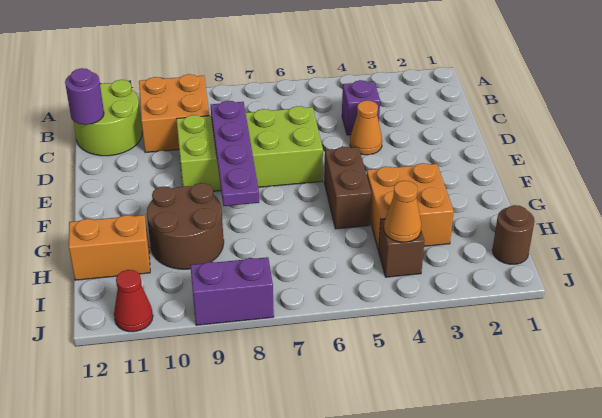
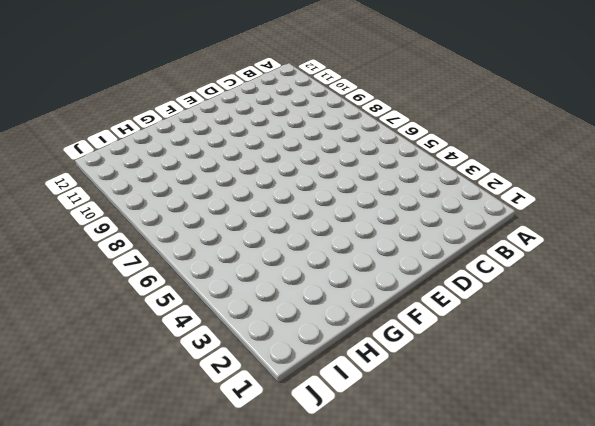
none -> orange 2x2 brick [139,74,209,153]
none -> lime 2x2 round brick [73,80,142,156]
none -> purple 1x1 brick [342,80,380,135]

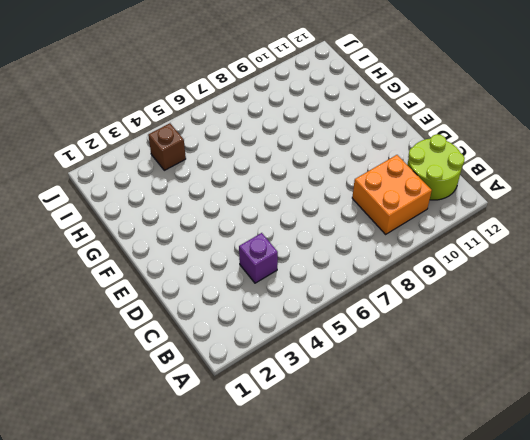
none -> orange 1x1 cone [350,100,382,155]
none -> lime 2x4 brick [176,106,323,191]
none -> brown 1x2 brick [324,147,371,229]

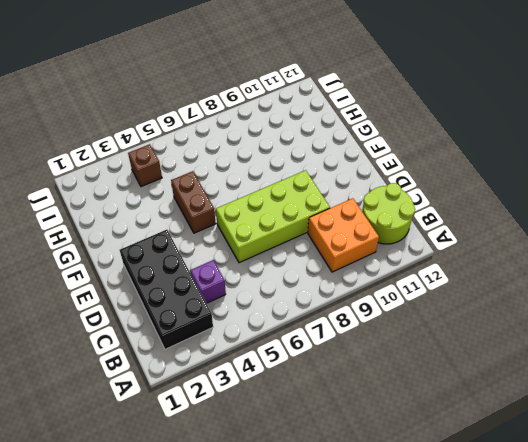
black 2x4 brick [120,230,213,349] -> none
none -> orange 1x1 cone [350,100,382,155]
none -> orange 2x2 brick [367,163,454,250]
none -> brown 2x2 round brick [147,183,224,269]

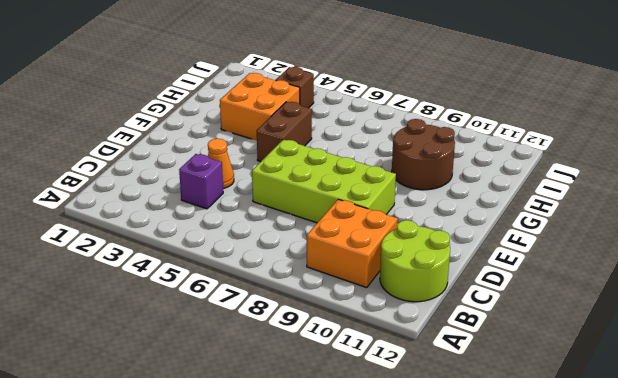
none -> orange 1x2 brick [69,215,150,280]
none -> brown 1x1 round brick [492,205,534,264]
none -> purple 1x2 brick [190,257,274,325]

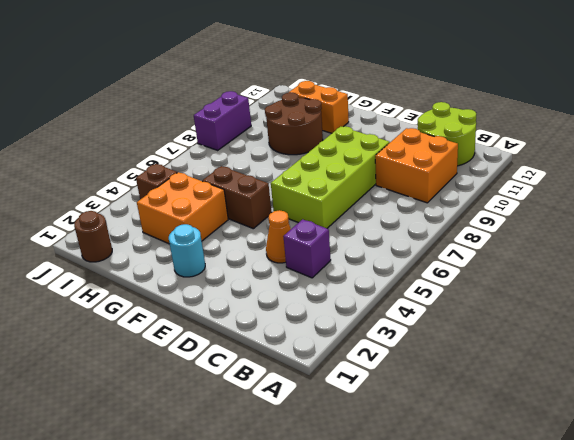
cyan 1x1 round brick [169,224,205,277] -> none
orange 1x2 brick [289,81,349,133] -> orange 1x2 brick turned to [69,215,150,280]
none -> red 1x1 cone [114,270,153,332]
none -> purple 1x1 round brick [65,68,104,125]
none -> purple 1x4 plate [211,101,259,206]

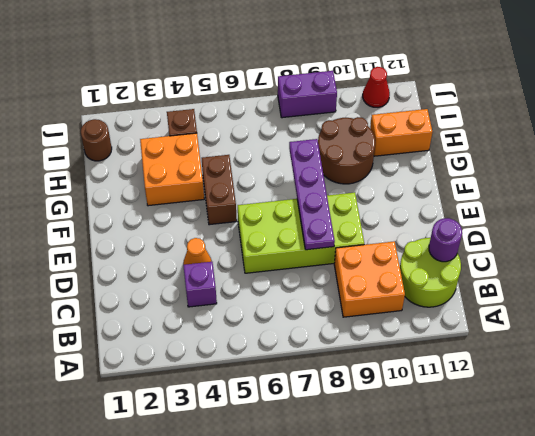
none -> orange 1x1 cone [384,181,421,242]

